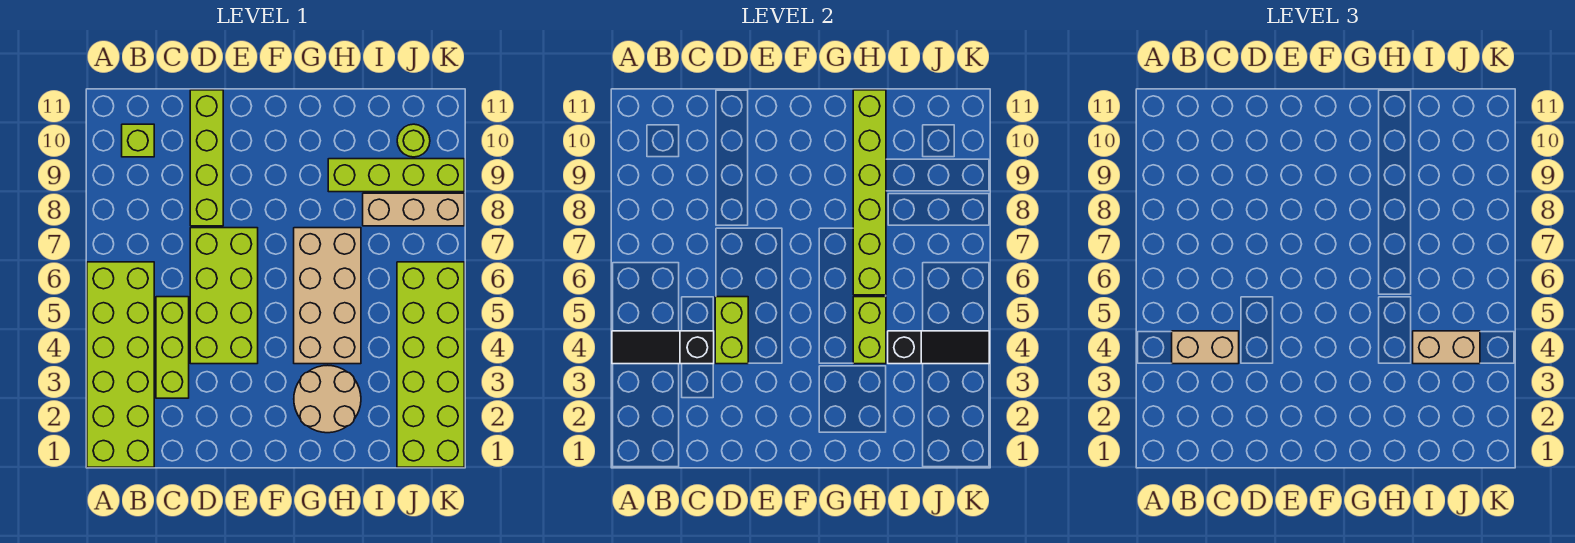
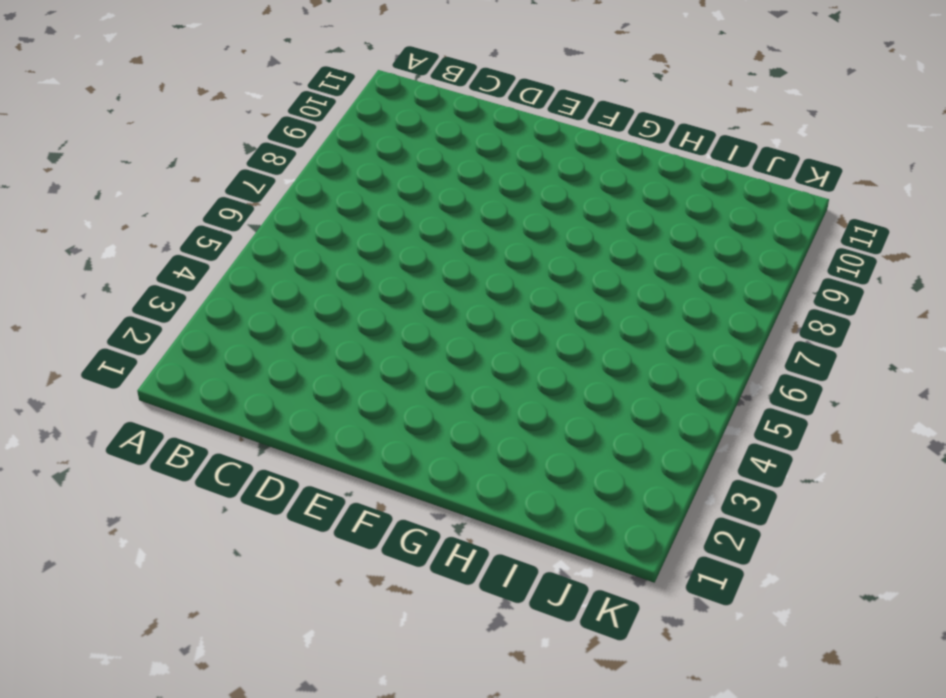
none -> lime 2x6 brick [87,262,154,467]
none -> lime 1x1 brick [122,124,154,157]
none -> lime 1x3 brick [156,297,189,398]

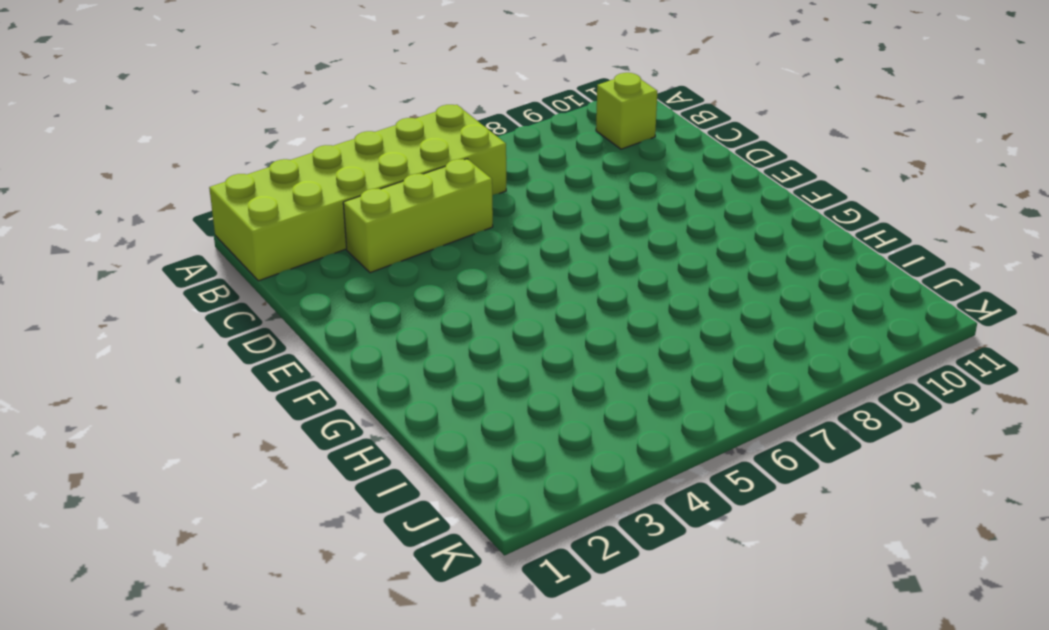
none -> lime 2x4 brick [190,228,258,364]
none -> lime 1x4 brick [190,90,223,226]
none -> tan 2x2 round brick [294,365,361,433]

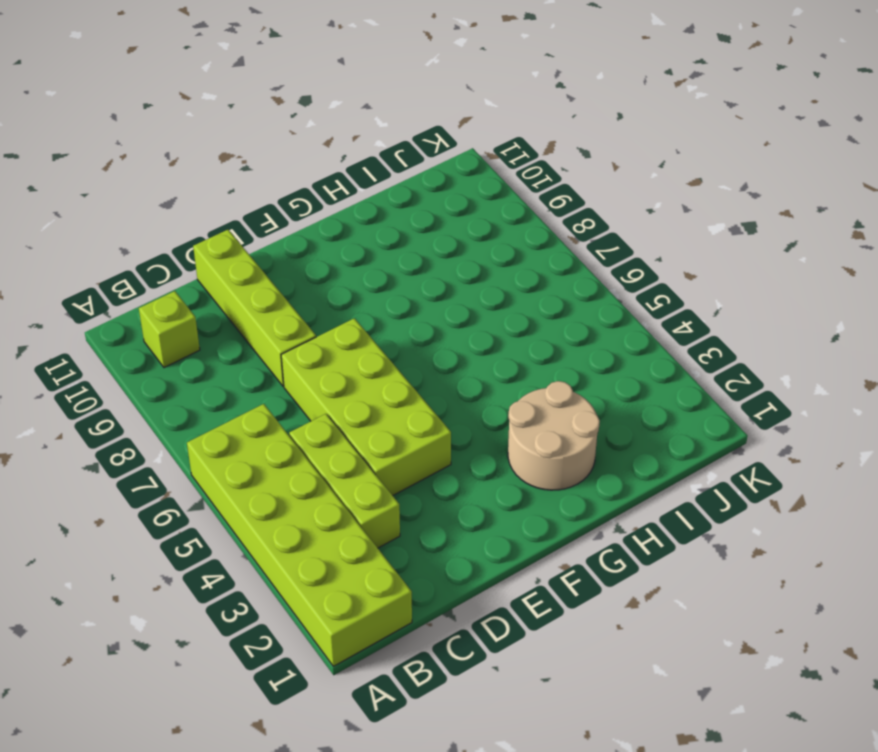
none -> tan 2x4 brick [294,228,361,364]
none -> lime 1x4 brick [328,159,464,192]
none -> tan 1x3 brick [363,193,464,226]

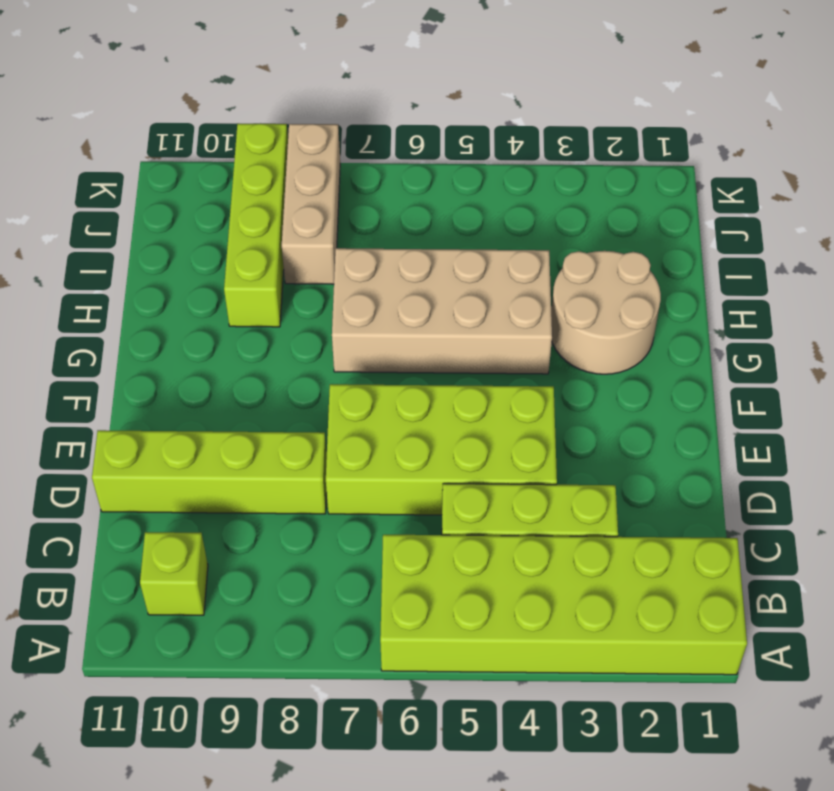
none -> lime 2x6 brick [397,262,464,467]
none -> lime 1x1 round brick [397,124,430,157]
none -> black 1x3 slope [612,331,714,364]

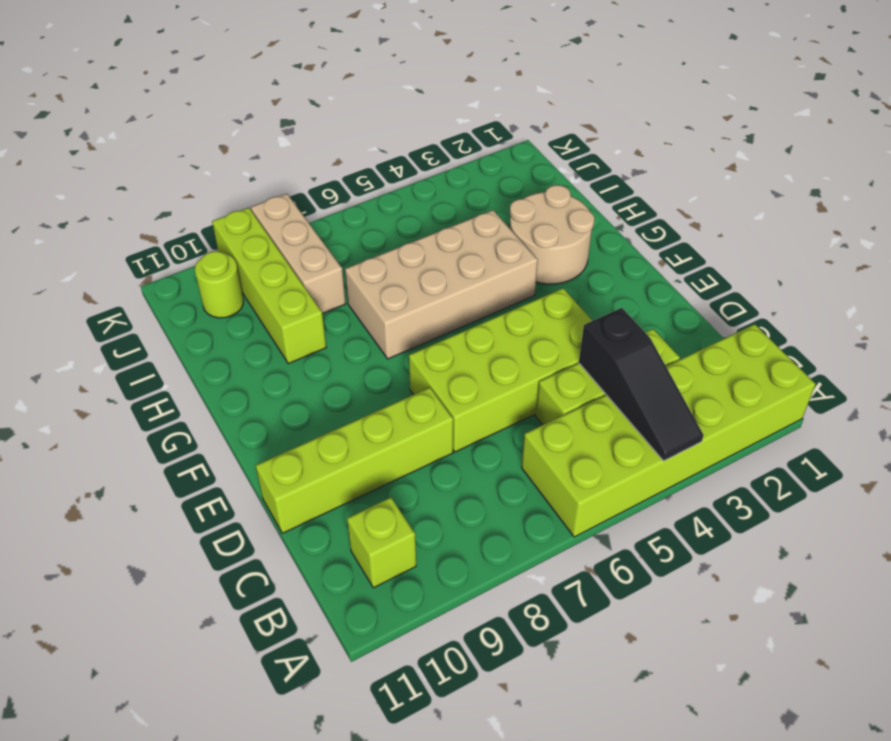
none -> lime 2x6 brick [397,262,464,467]
none -> lime 1x2 brick [715,297,748,364]
none -> lime 1x2 brick [853,297,886,364]

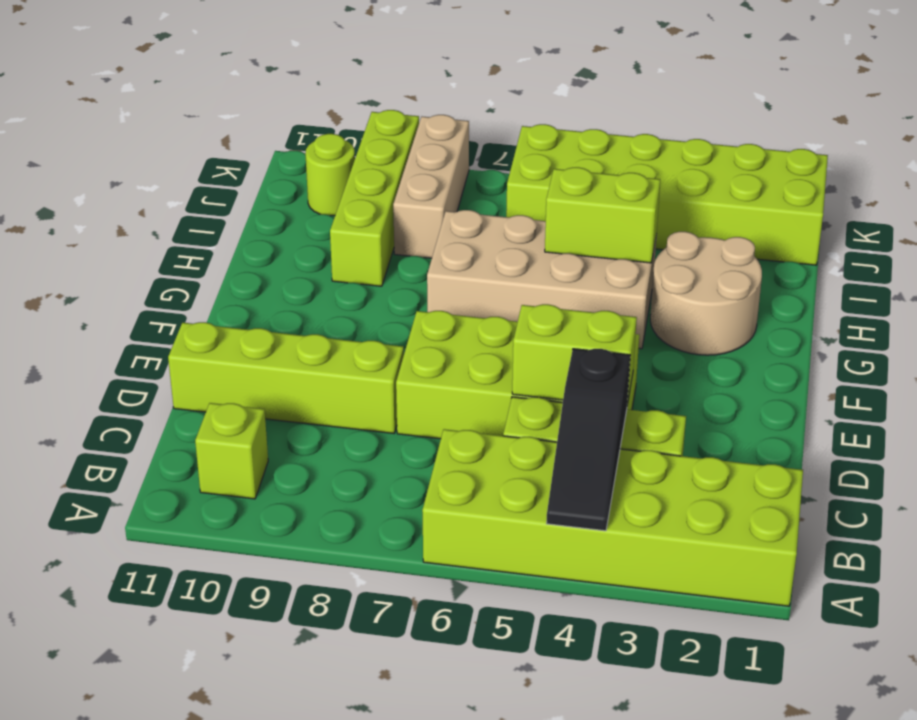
none -> lime 1x6 brick [853,90,886,295]
none -> black 1x3 slope [888,331,989,364]
none -> tan 1x2 brick [1172,331,1239,364]

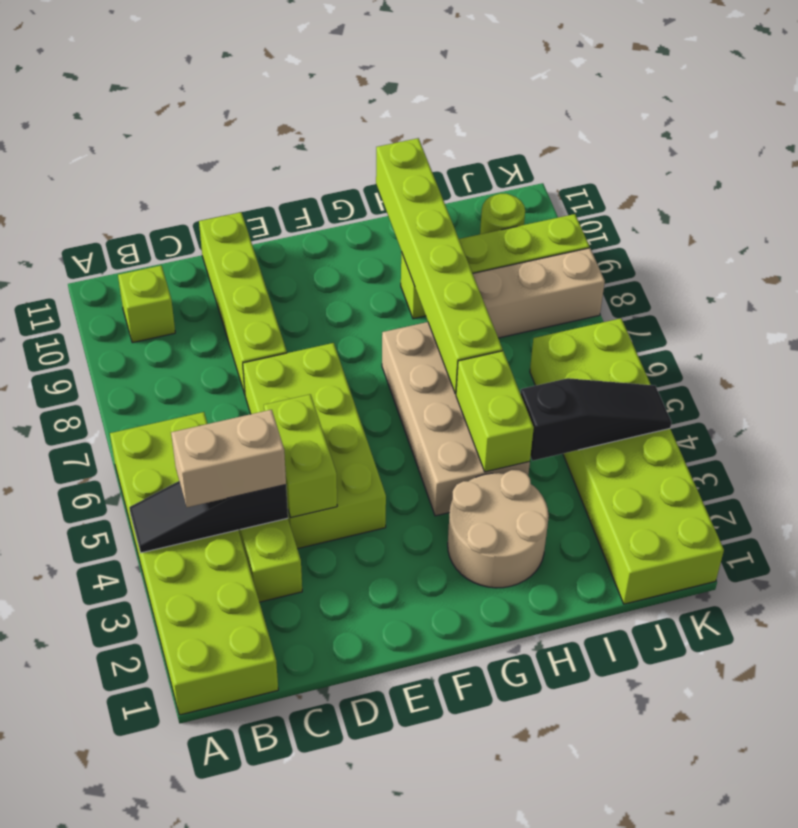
none -> tan 1x2 brick [1413,331,1480,364]

